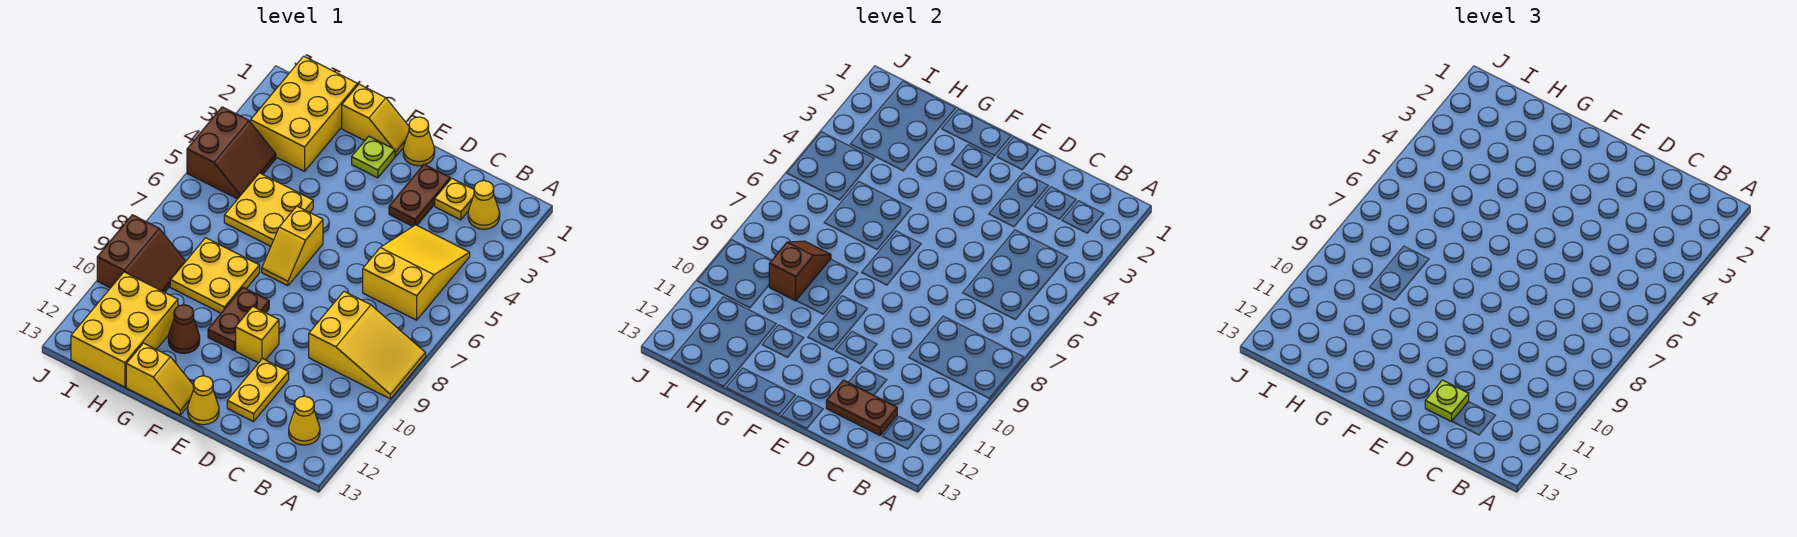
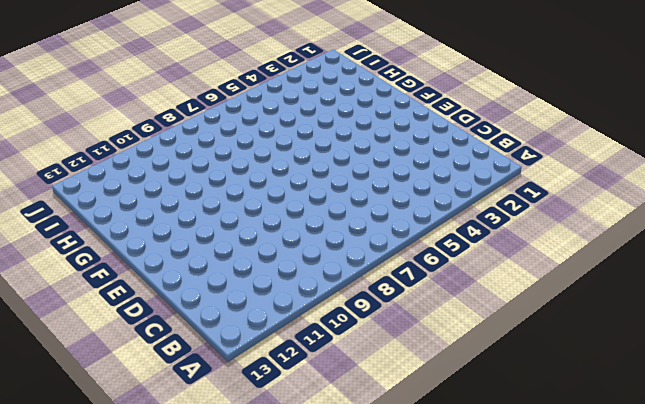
none -> yellow 2x3 slope [309,291,426,399]
none -> yellow 1x1 cone [468,181,500,229]
none -> yellow 2x3 slope [363,225,470,320]

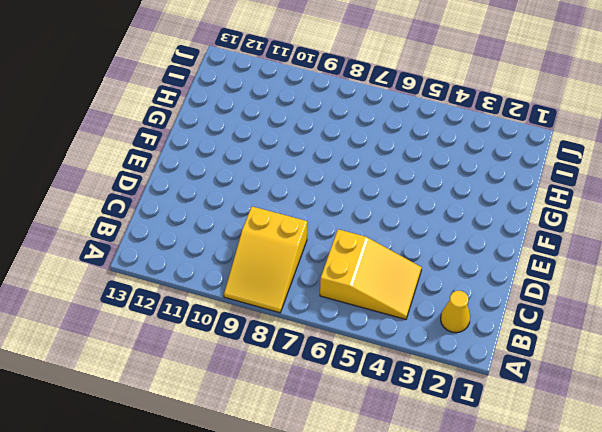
none -> yellow 1x1 cone [289,396,320,445]
none -> yellow 1x1 plate [435,178,474,220]
none -> brown 1x2 plate [389,164,450,226]

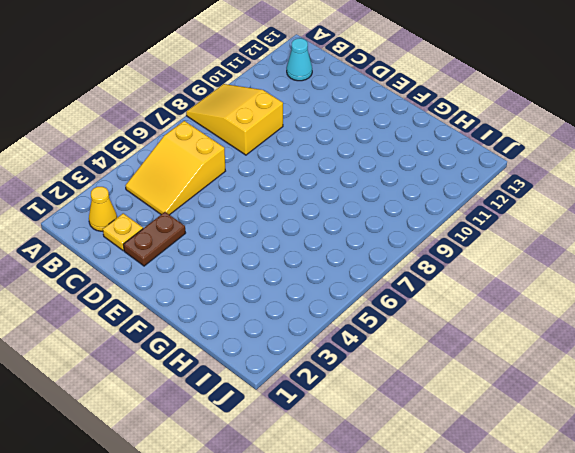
cyan 1x1 cone [287,38,312,81] -> yellow 1x1 cone [289,396,320,445]
none -> yellow 1x2 plate [227,359,289,422]
none -> yellow 1x1 cone [403,117,435,166]
none -> yellow 1x1 brick [236,306,279,363]

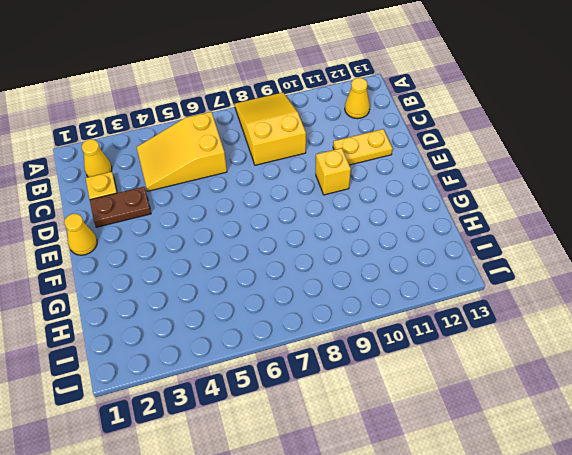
none -> yellow 1x1 cone [188,376,219,425]
none -> yellow 1x2 slope [342,84,409,156]
none -> lime 1x1 plate [352,136,395,178]

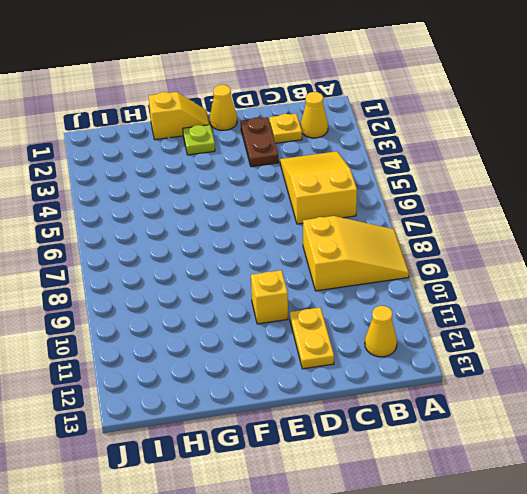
none -> yellow 1x1 cone [188,376,219,425]
none -> yellow 1x2 slope [262,206,323,286]
none -> brown 1x2 plate [208,288,269,350]

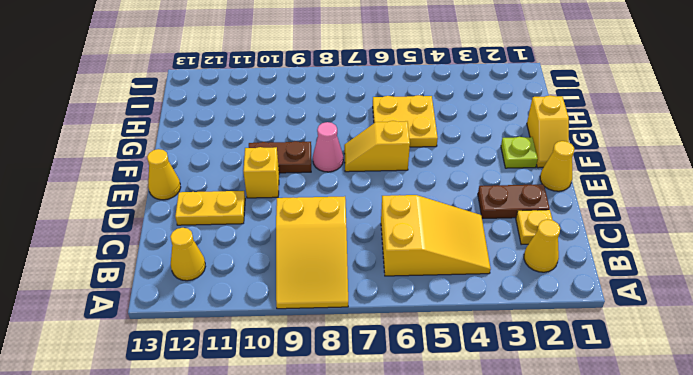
pink 1x1 cone [313,122,343,172] -> none
none -> yellow 1x2 slope [126,343,194,415]
none -> yellow 2x2 plate [170,238,260,313]
none -> brown 1x1 cone [168,305,200,354]

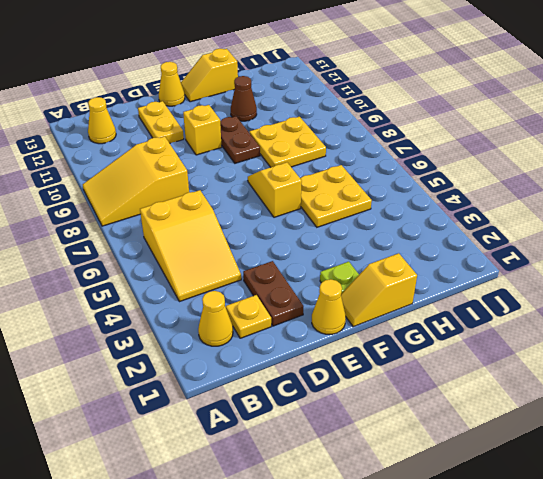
none -> yellow 2x3 brick [251,56,358,171]
none -> yellow 2x3 brick [71,272,178,387]
none -> brown 2x2 slope [187,107,276,199]

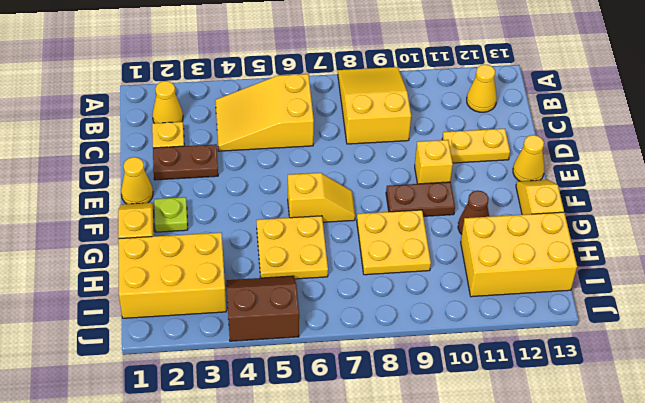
none -> brown 2x2 slope [97,215,186,292]
none -> brown 1x2 plate [826,380,897,435]
none -> brown 1x2 slope [769,241,831,301]

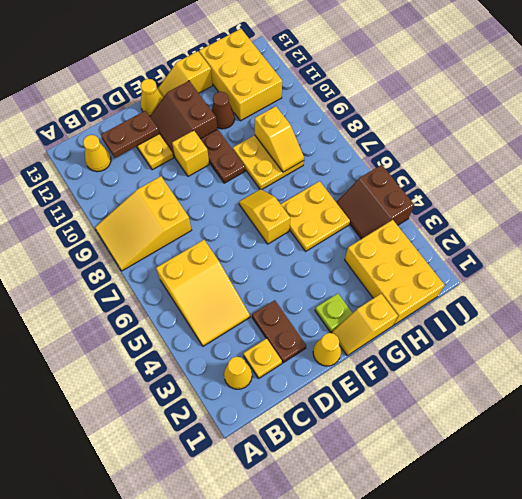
brown 2x2 slope [150,81,217,157] -> brown 2x2 slope moved to [97,215,186,292]
yellow 1x2 slope [255,106,304,172] -> brown 1x2 slope [769,241,831,301]
none -> lime 1x1 plate [1425,380,1469,422]

